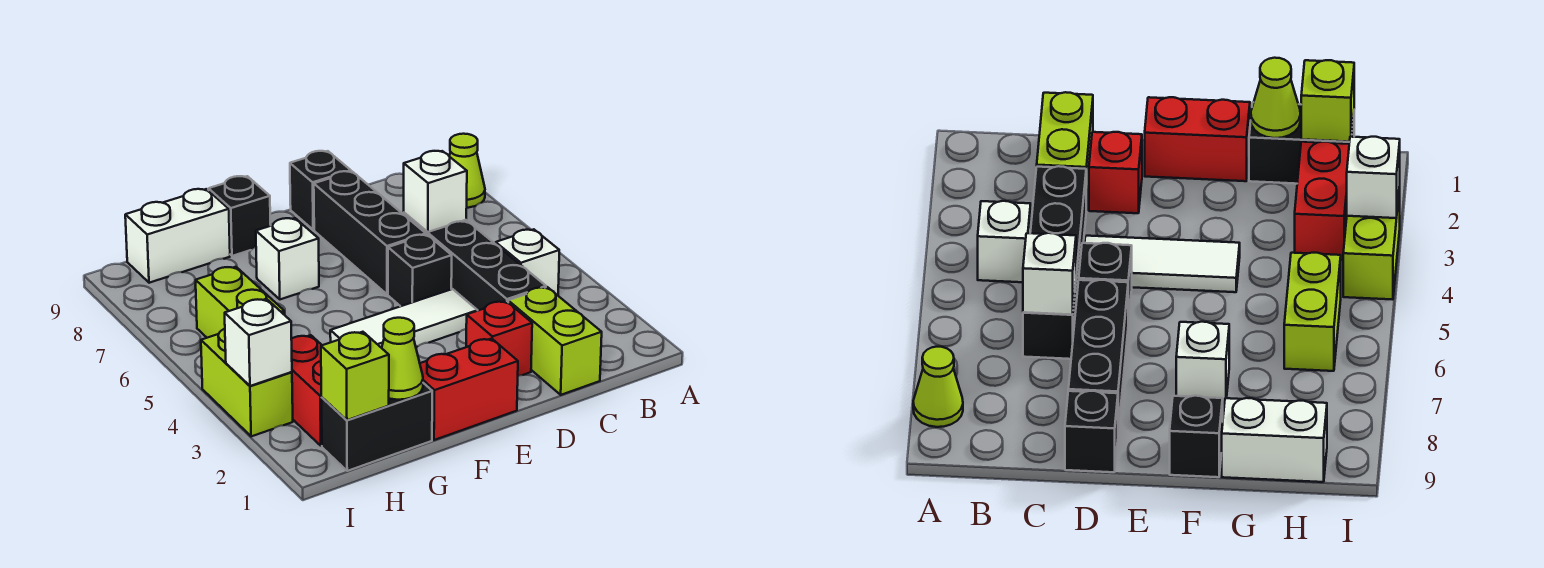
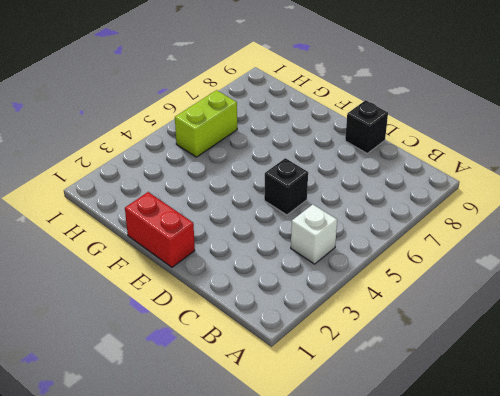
none -> lime 1x1 cone [449,134,485,208]
none -> lime 1x2 brick [508,287,602,395]
none -> black 1x4 brick [404,213,546,310]

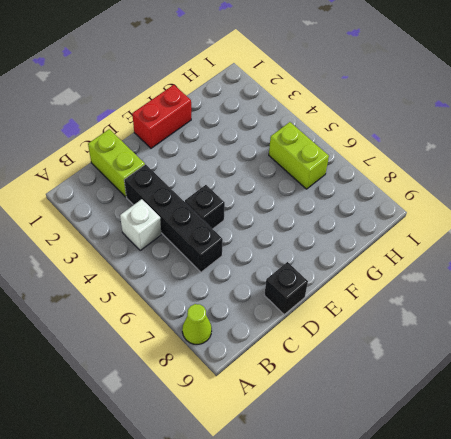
none -> red 1x1 brick [466,301,532,376]
none -> white 1x3 tile [330,289,478,348]
none -> black 1x3 brick [314,171,426,294]

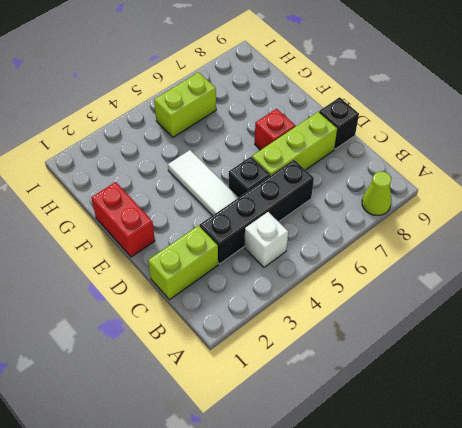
lime 1x3 brick [252,112,338,176] -> black 1x3 brick [314,171,426,294]
red 1x1 brick [255,109,295,150] -> red 1x1 brick moved to [466,301,532,376]
none -> white 1x1 brick [256,218,319,299]
none -> black 1x1 brick [208,176,271,256]
none -> black 1x2 brick [322,383,432,471]

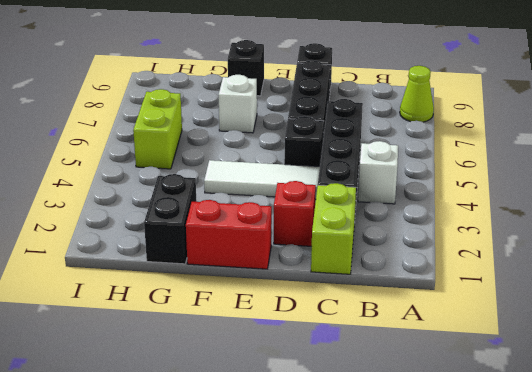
black 1x2 brick [144,174,196,264] -> black 1x2 brick turned to [322,383,432,471]
none -> white 1x2 brick [125,189,230,283]
none -> red 1x2 brick [291,335,322,446]
none -> lime 1x2 brick [201,329,293,436]

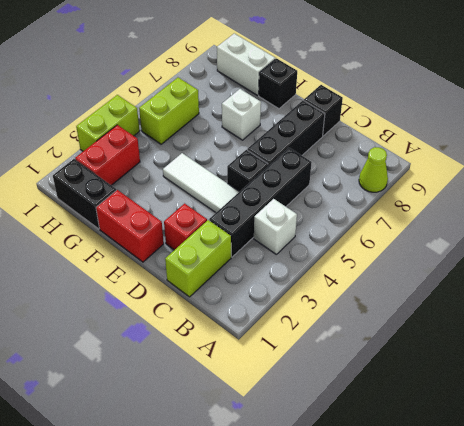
none -> white 1x1 brick [404,151,467,232]
none -> lime 1x1 cone [382,318,423,400]
none -> lime 1x1 brick [321,332,389,420]

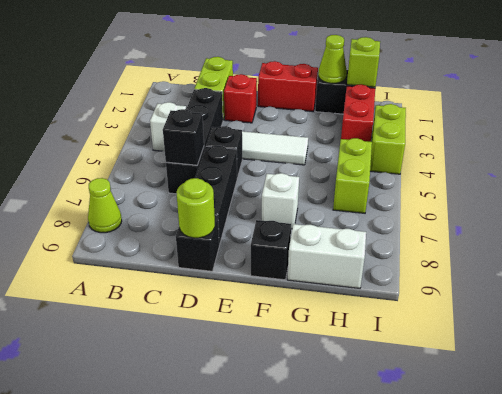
black 1x1 brick [163,109,204,165] -> white 1x1 brick [404,151,467,232]
lime 1x1 round brick [177,178,215,238] -> none
none -> white 1x1 brick [225,299,292,386]

